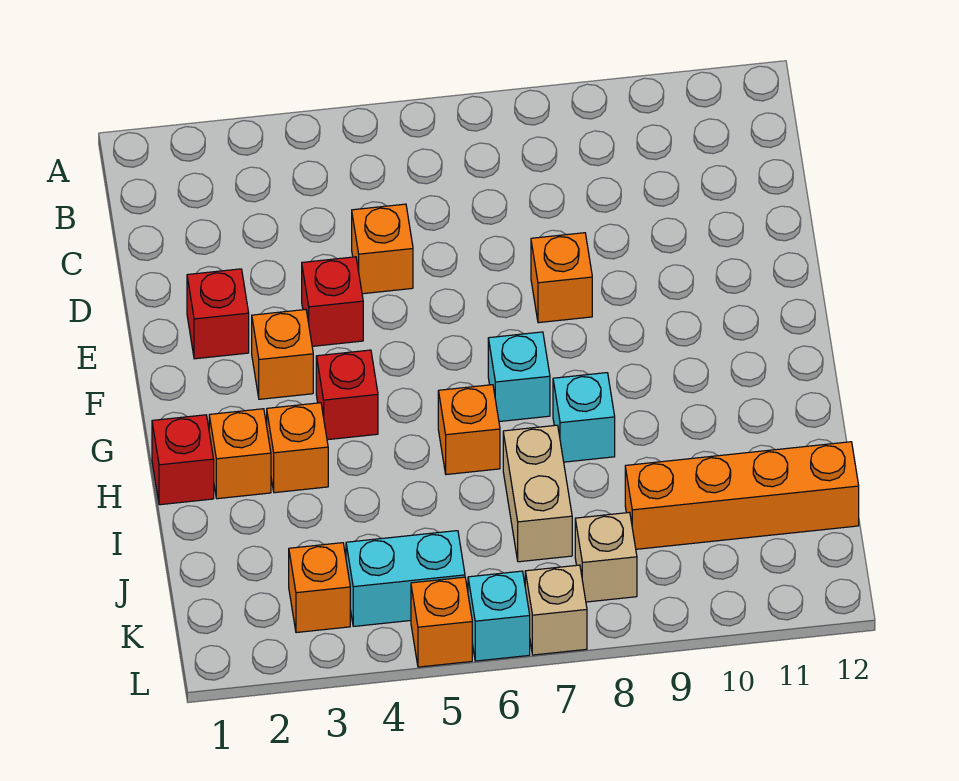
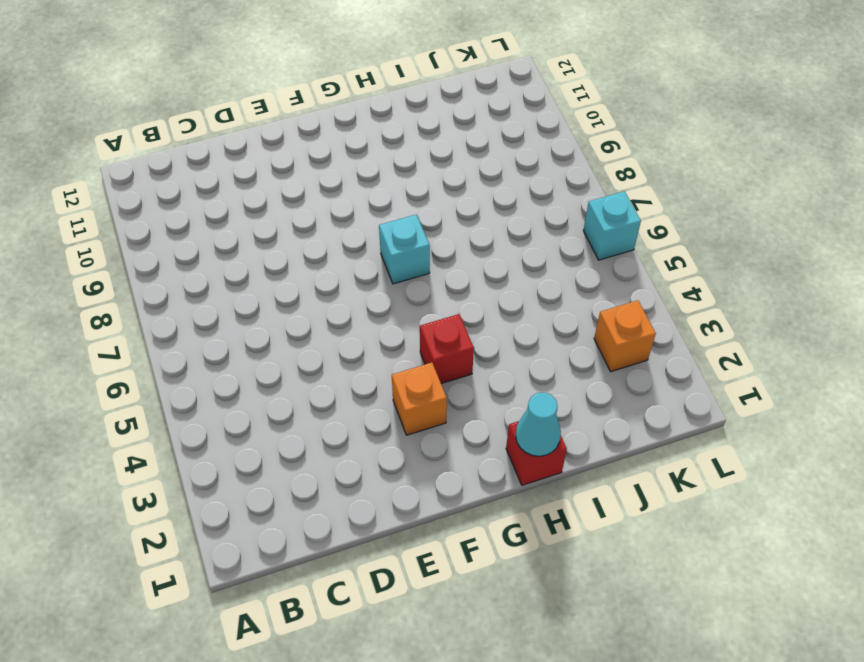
cyan 1x1 cone [516,393,561,456] -> none
none -> orange 1x1 brick [352,204,413,294]
none -> red 1x1 brick [187,269,249,359]
none -> red 1x1 brick [302,257,363,346]

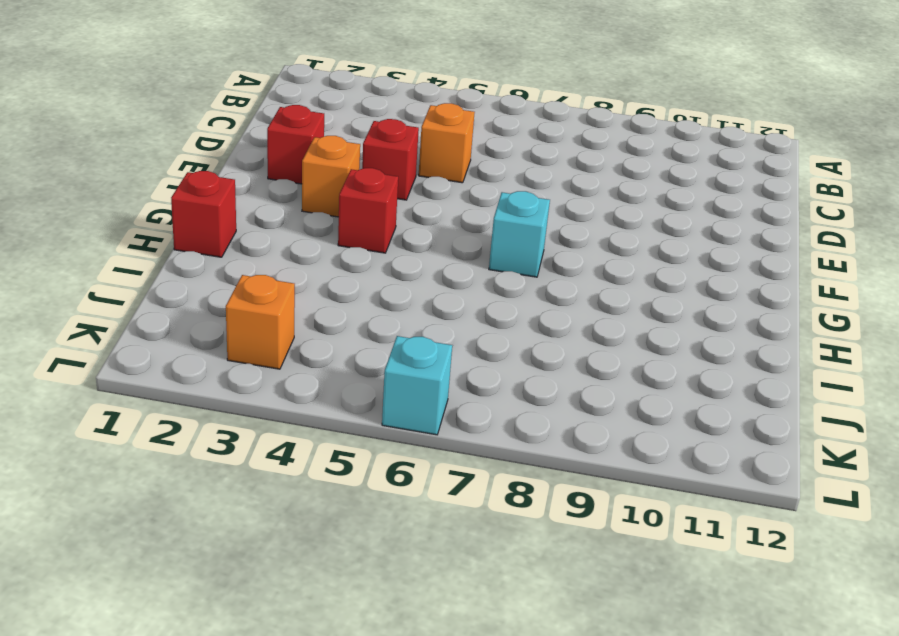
none -> orange 1x1 brick [531,233,592,323]
none -> orange 1x1 brick [209,409,271,499]
none -> orange 1x1 brick [267,403,328,493]

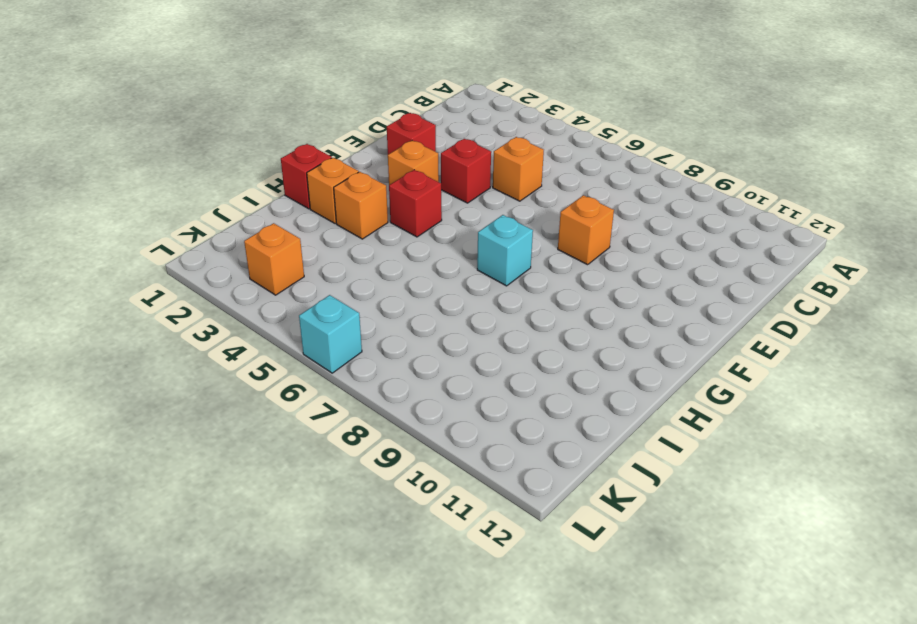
none -> orange 1x1 brick [438,385,500,475]
none -> cyan 1x1 brick [553,373,615,462]
none -> tan 1x2 brick [503,425,572,562]

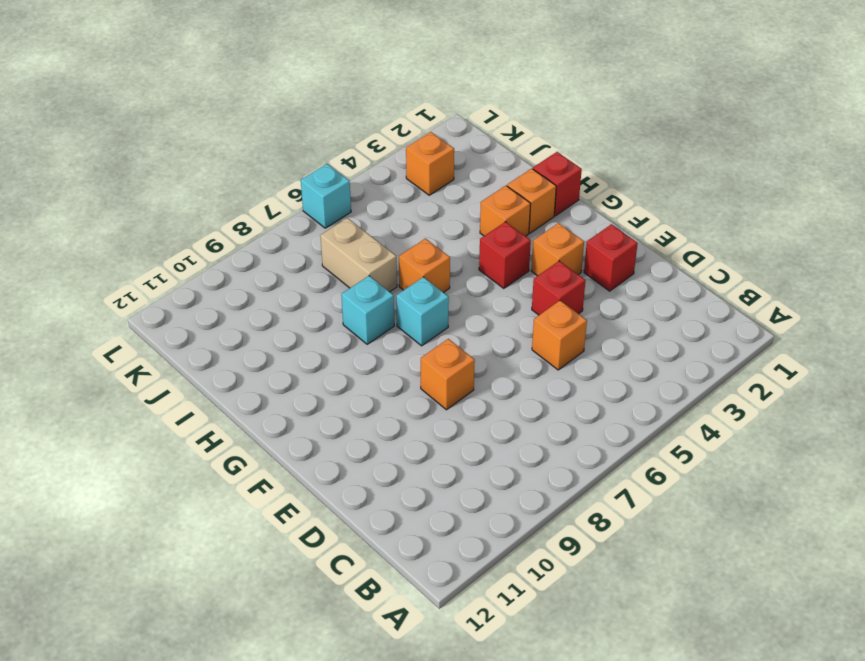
none -> orange 1x4 brick [625,442,859,549]
none -> cyan 1x2 brick [346,531,465,626]
none -> tan 1x1 brick [575,512,637,602]

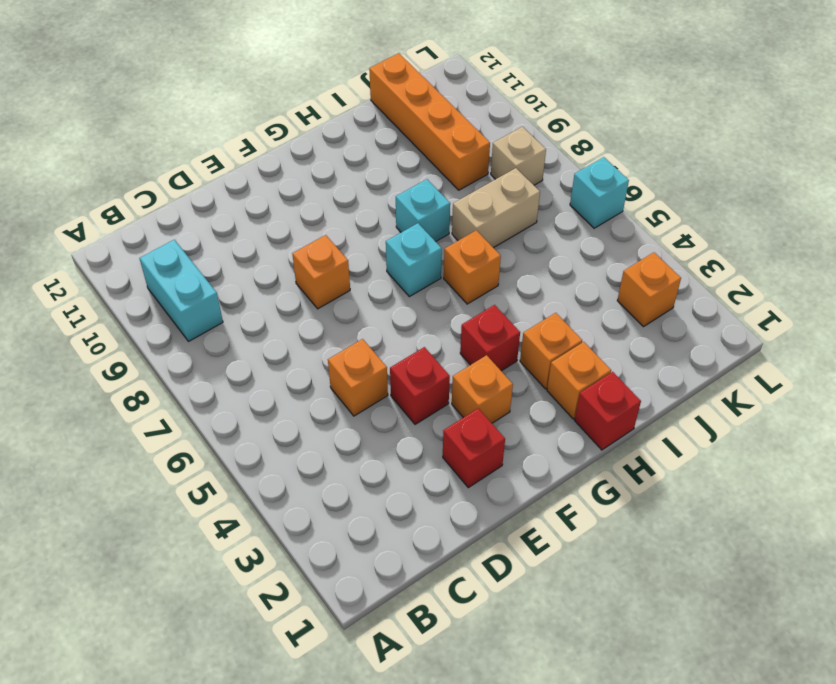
cyan 1x2 brick [140,240,223,341] -> cyan 1x2 brick moved to [346,531,465,626]
none -> orange 1x1 brick [411,577,472,667]
none -> tan 1x1 brick [525,565,587,655]

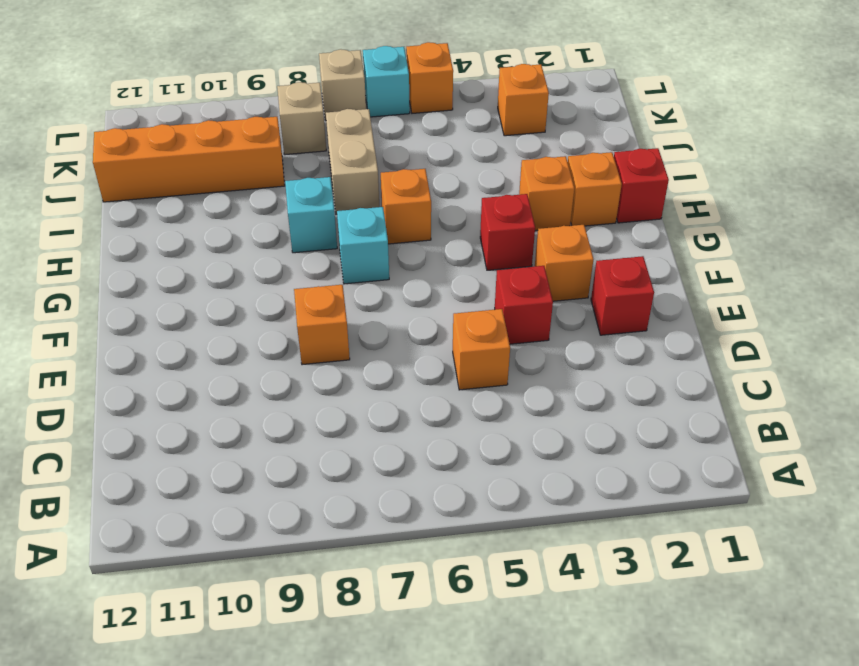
none -> cyan 1x2 brick [346,531,465,626]

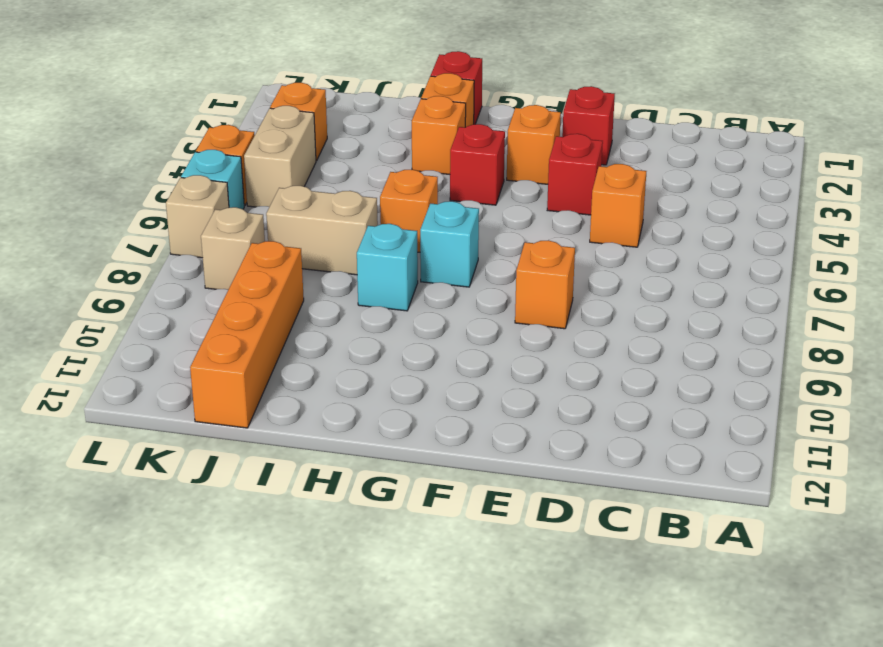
tan 1x2 brick [244,106,316,207] -> cyan 1x2 brick [346,531,465,626]

